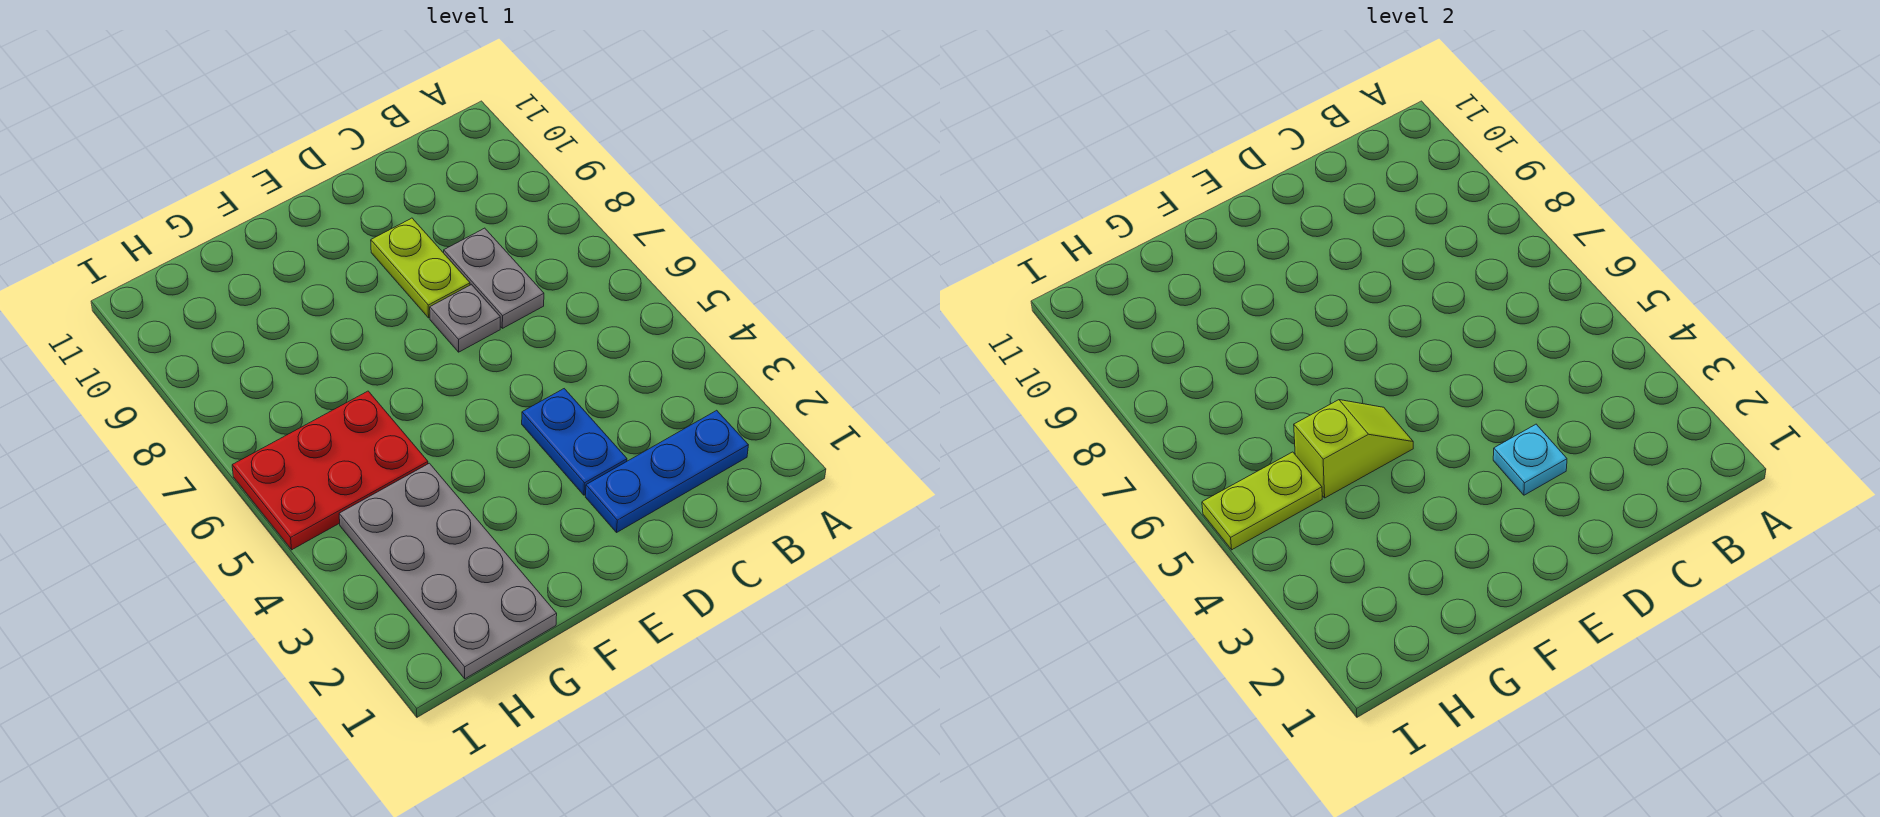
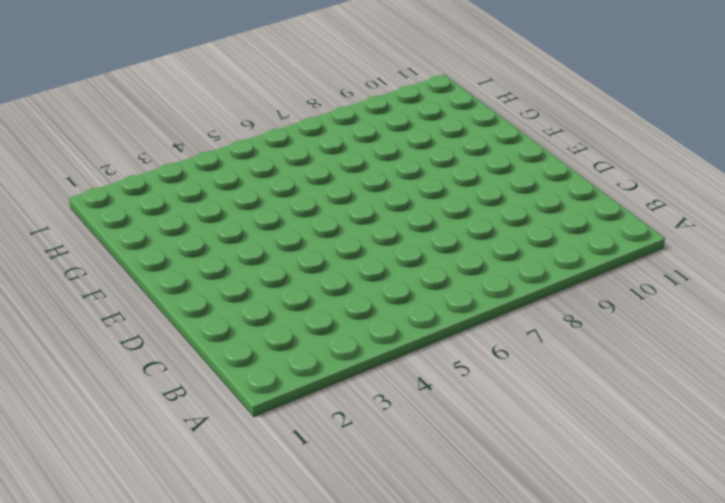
none -> blue 1x3 plate [586,410,748,532]
none -> grey 1x2 plate [444,228,544,328]

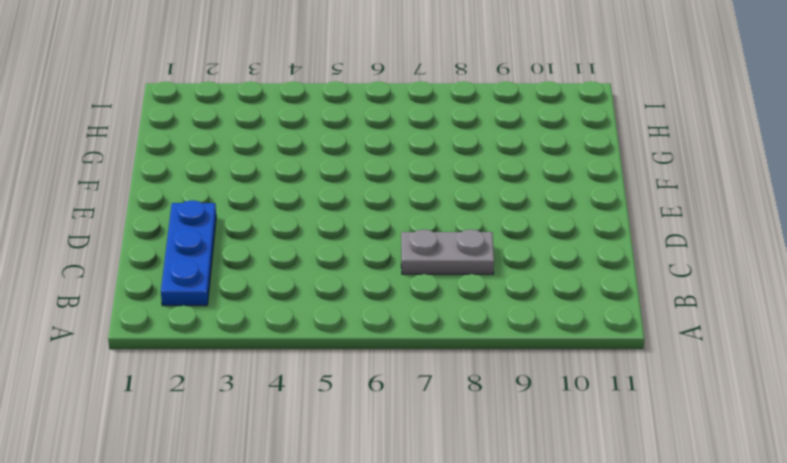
none -> blue 1x2 plate [522,389,627,495]
none -> grey 1x1 plate [430,285,500,352]

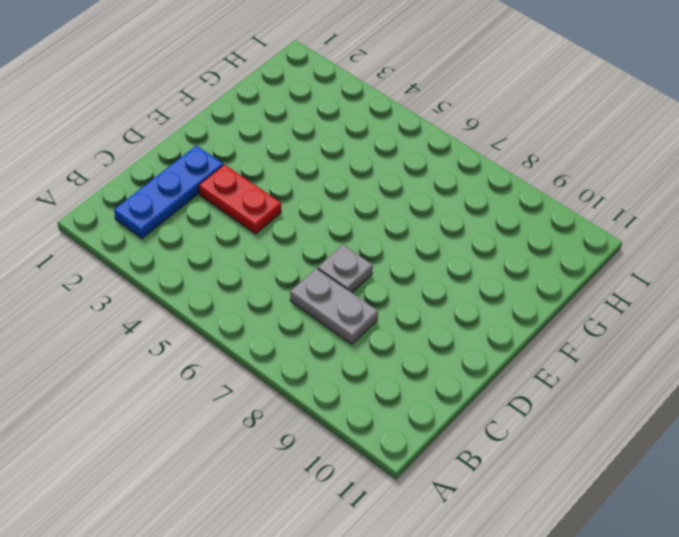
red 1x2 plate [199,165,281,234] -> blue 1x2 plate [522,389,627,495]
none -> lime 1x2 plate [371,218,470,318]
none -> grey 2x4 plate [339,463,557,679]

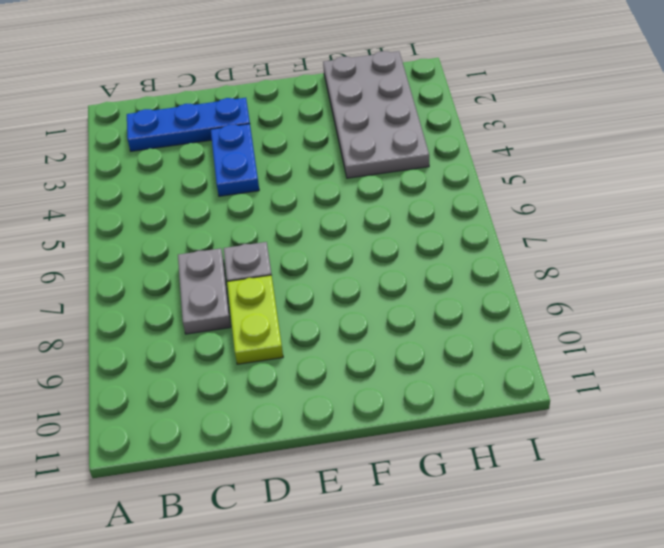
none -> red 2x3 plate [232,391,428,550]
none -> cyan 1x1 plate [1493,424,1567,495]

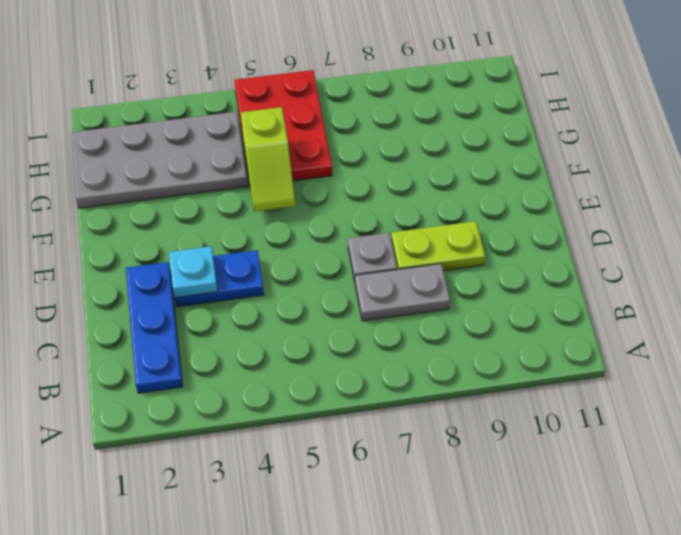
none -> lime 1x2 plate [1202,452,1322,550]

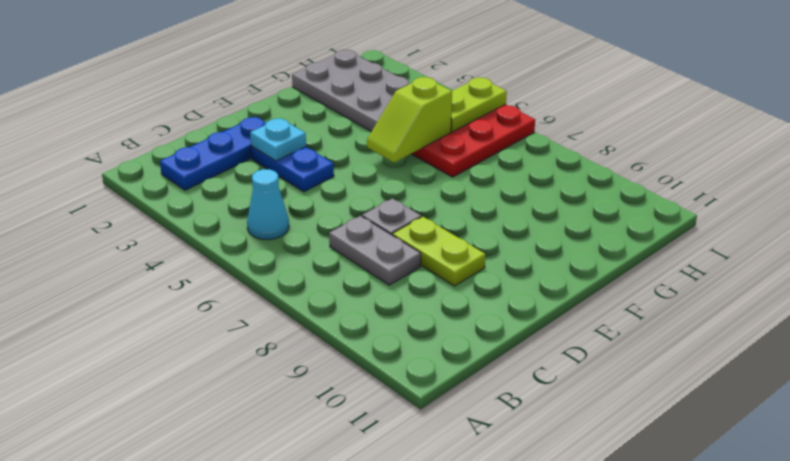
cyan 1x1 cone [247,169,289,240] -> none

